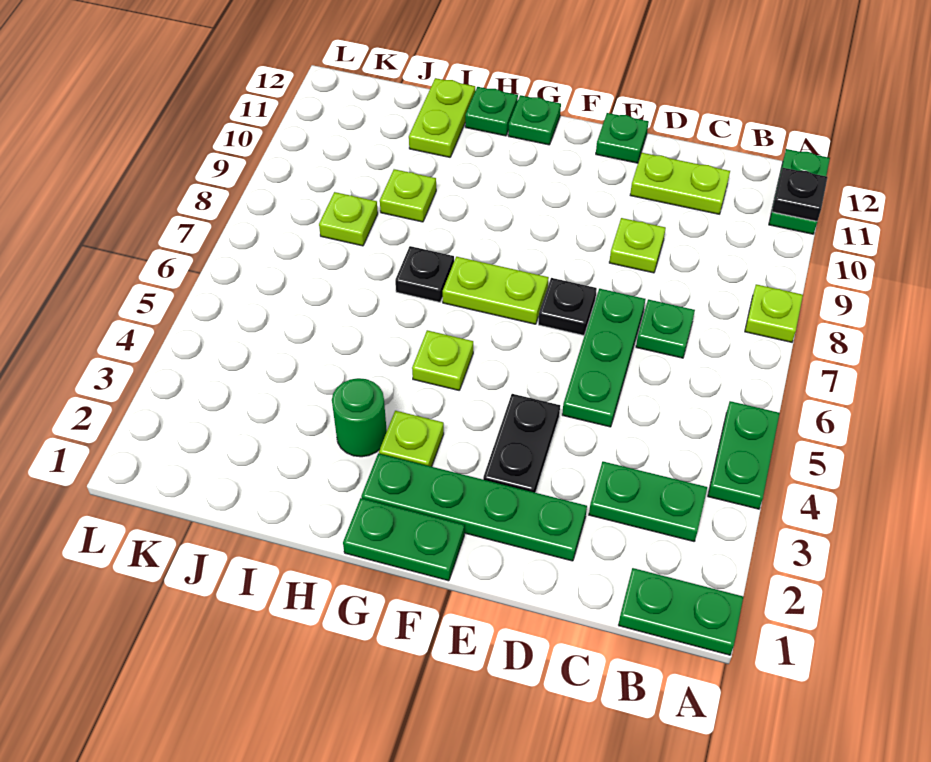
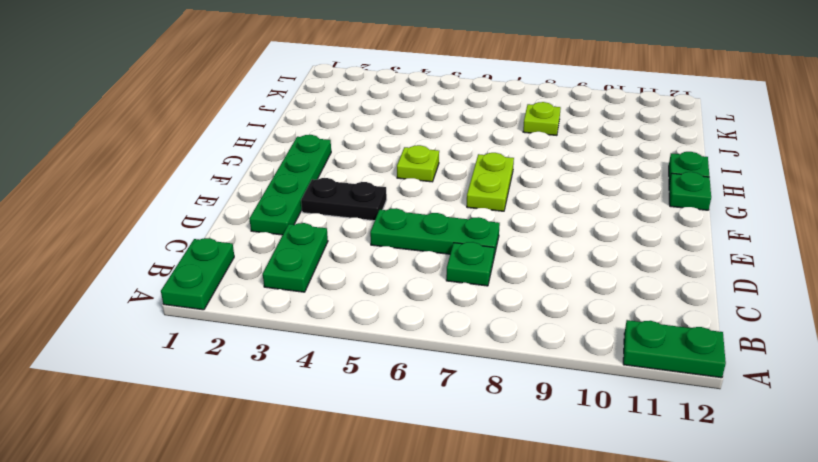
none -> green 1x2 plate [708,401,780,509]
none -> lime 1x1 plate [745,284,803,342]
none -> lime 1x2 plate [630,153,730,214]

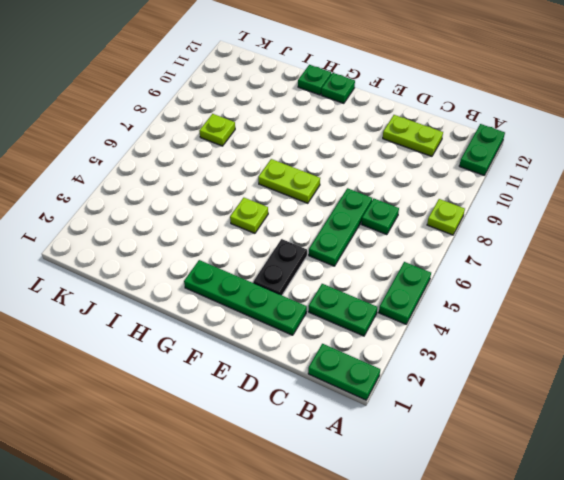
none -> lime 1x1 plate [609,218,666,273]
none -> black 1x1 plate [538,278,597,335]
none -> green 1x1 plate [596,113,649,163]

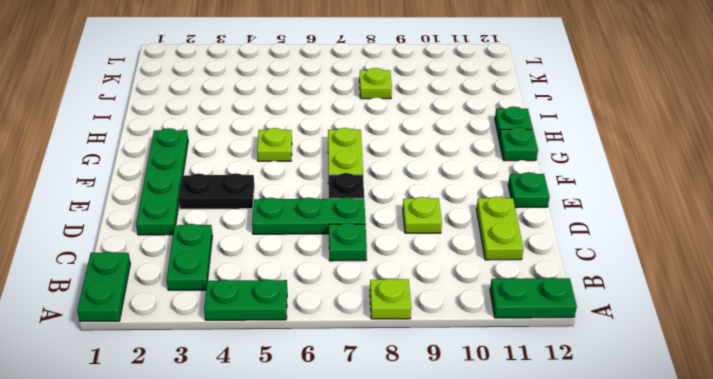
none -> green 1x2 plate [343,498,464,581]
none -> lime 1x1 plate [379,411,444,467]
none -> green 1x1 round brick [332,378,387,457]

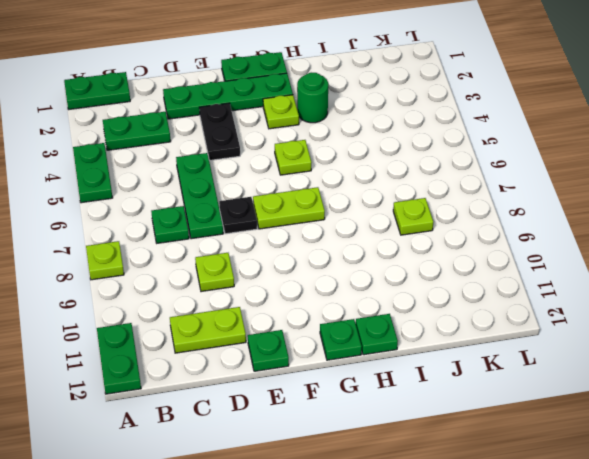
none -> black 1x1 plate [395,246,454,302]
none -> lime 1x1 plate [380,169,436,222]
none -> lime 1x2 plate [409,78,475,157]

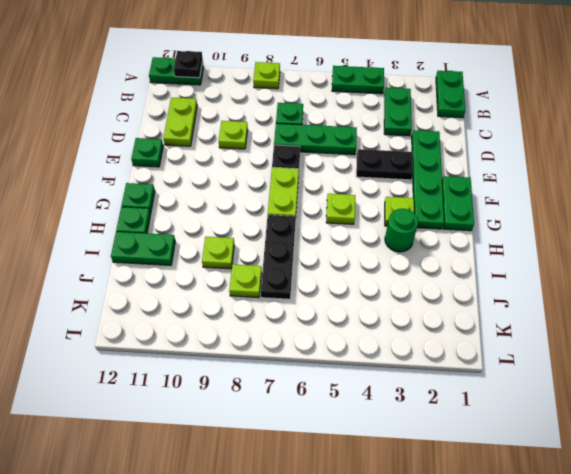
black 1x3 plate [261,215,296,299] -> black 1x1 plate [395,246,454,302]
green 1x2 plate [111,232,175,265] -> lime 1x2 plate [409,78,475,157]

